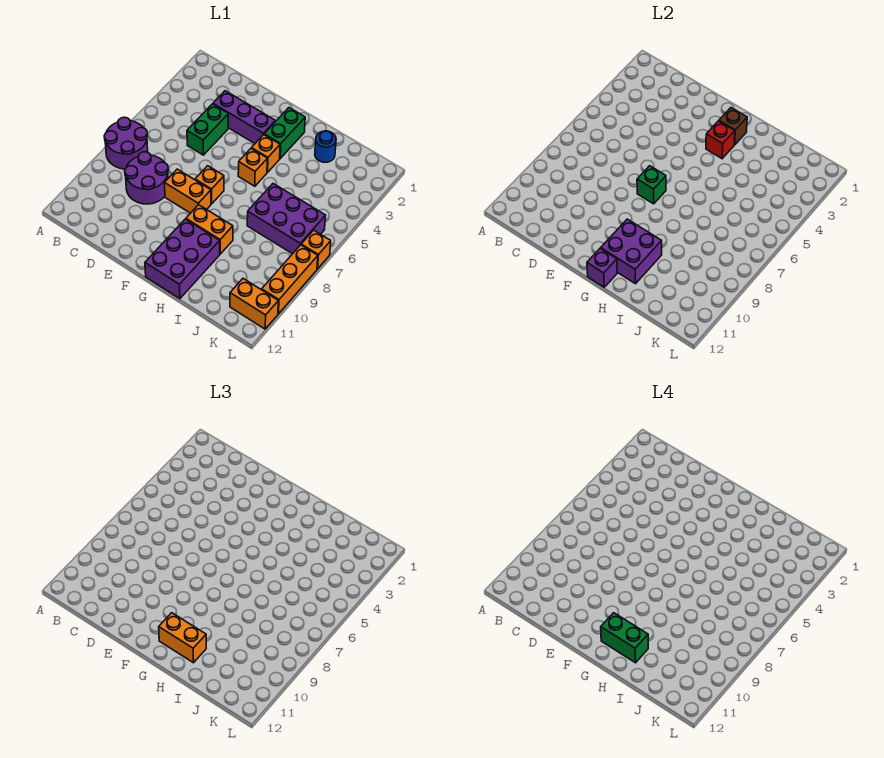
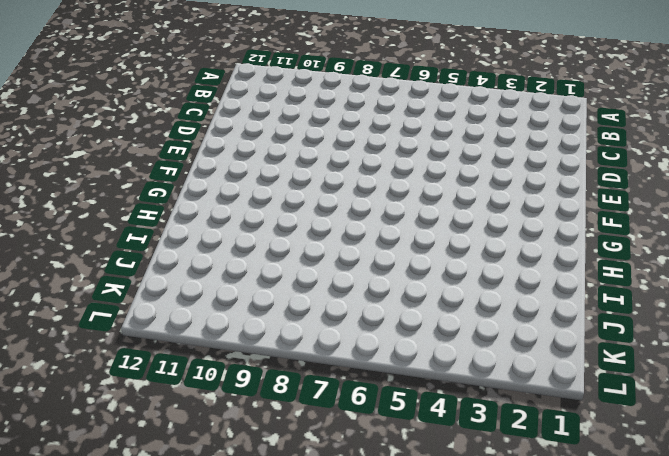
none -> purple 2x2 round brick [104,117,148,169]
none -> purple 2x2 round brick [125,152,168,204]
none -> purple 1x3 brick [213,91,275,143]

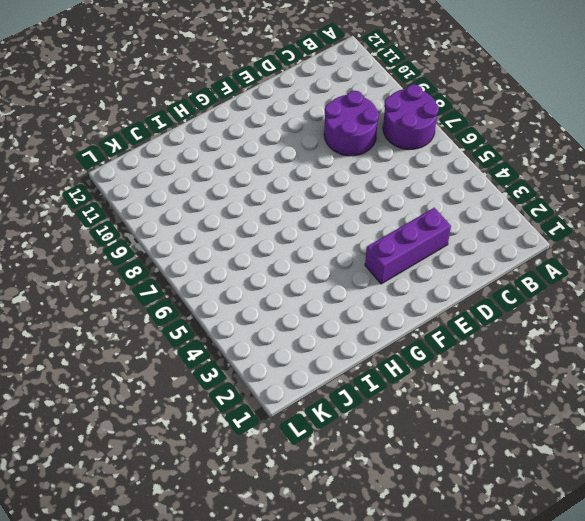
none -> green 1x2 brick [187,104,228,155]
none -> orange 1x2 brick [165,169,211,213]
none -> orange 1x1 brick [195,166,224,204]

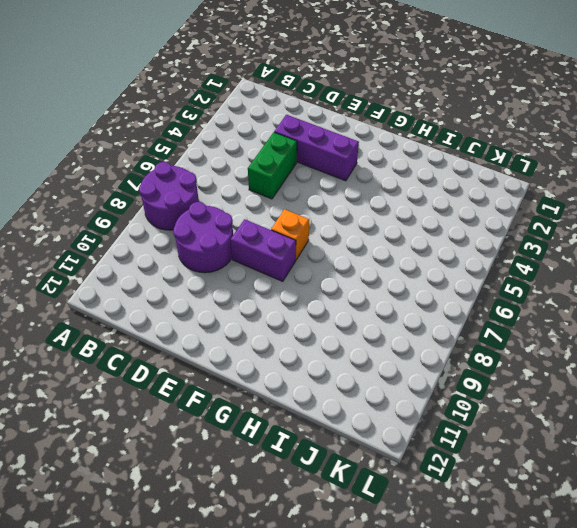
purple 1x2 brick [231,219,296,281] -> orange 1x2 brick [165,169,211,213]
none -> green 1x2 brick [264,108,305,159]
none -> orange 1x1 brick [251,135,280,172]
none -> orange 1x1 brick [238,149,267,186]

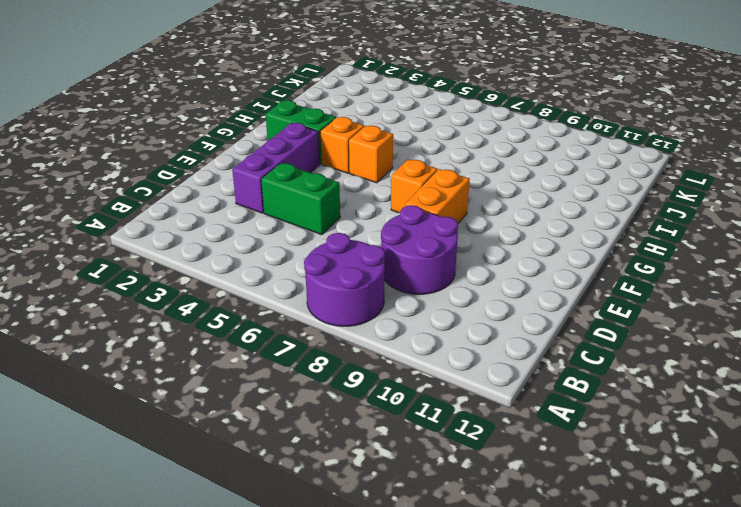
none -> orange 1x2 brick [186,205,233,254]
none -> purple 2x3 brick [145,219,220,299]
none -> blue 1x1 round brick [315,131,336,162]

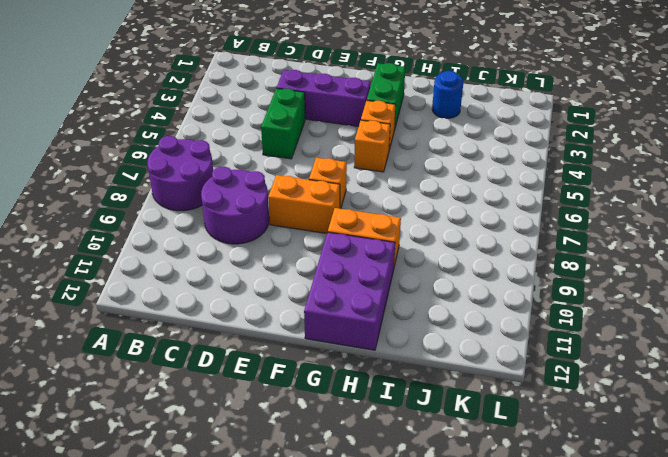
none -> purple 2x3 brick [247,184,326,254]
none -> orange 1x2 brick [230,279,278,329]
none -> orange 1x1 brick [301,230,331,269]

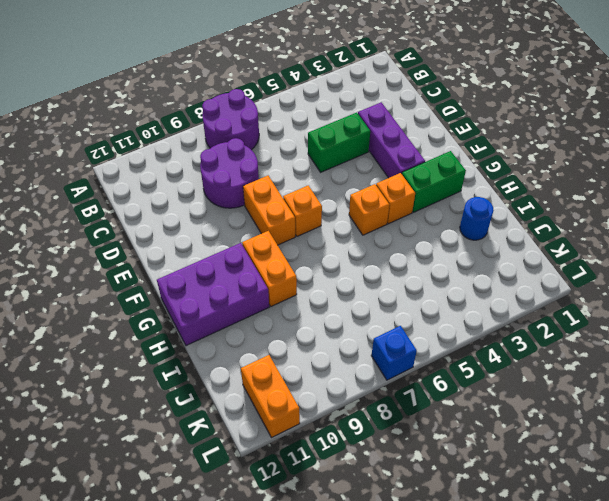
blue 1x1 brick [371,326,417,380] -> orange 1x1 brick [301,230,331,269]
none -> purple 2x3 brick [247,184,326,254]
none -> orange 1x3 brick [262,245,318,314]
none -> green 1x1 brick [637,166,666,204]

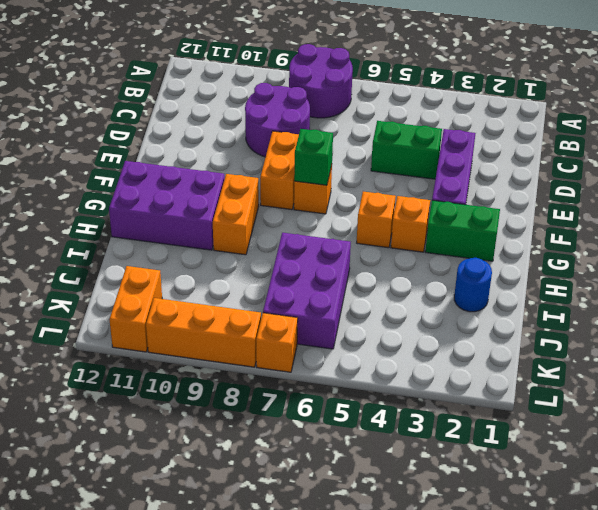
none -> brown 1x1 brick [719,108,747,145]
none -> red 1x1 brick [706,121,735,159]
none -> purple 2x2 brick [601,219,662,284]

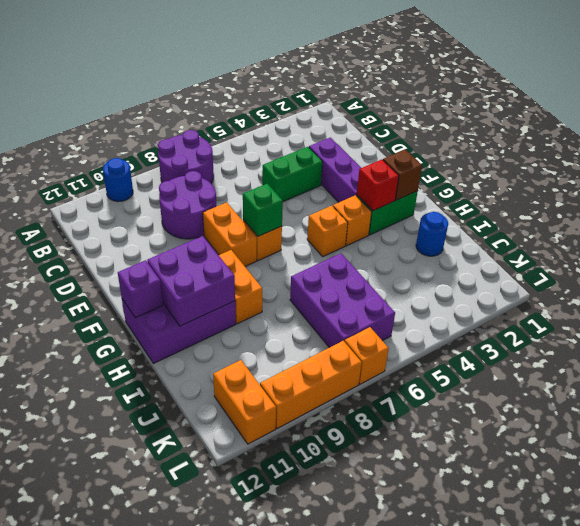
blue 1x1 round brick [103,158,133,202] -> none
none -> orange 1x2 brick [159,613,206,663]
none -> green 1x2 brick [601,613,648,663]

